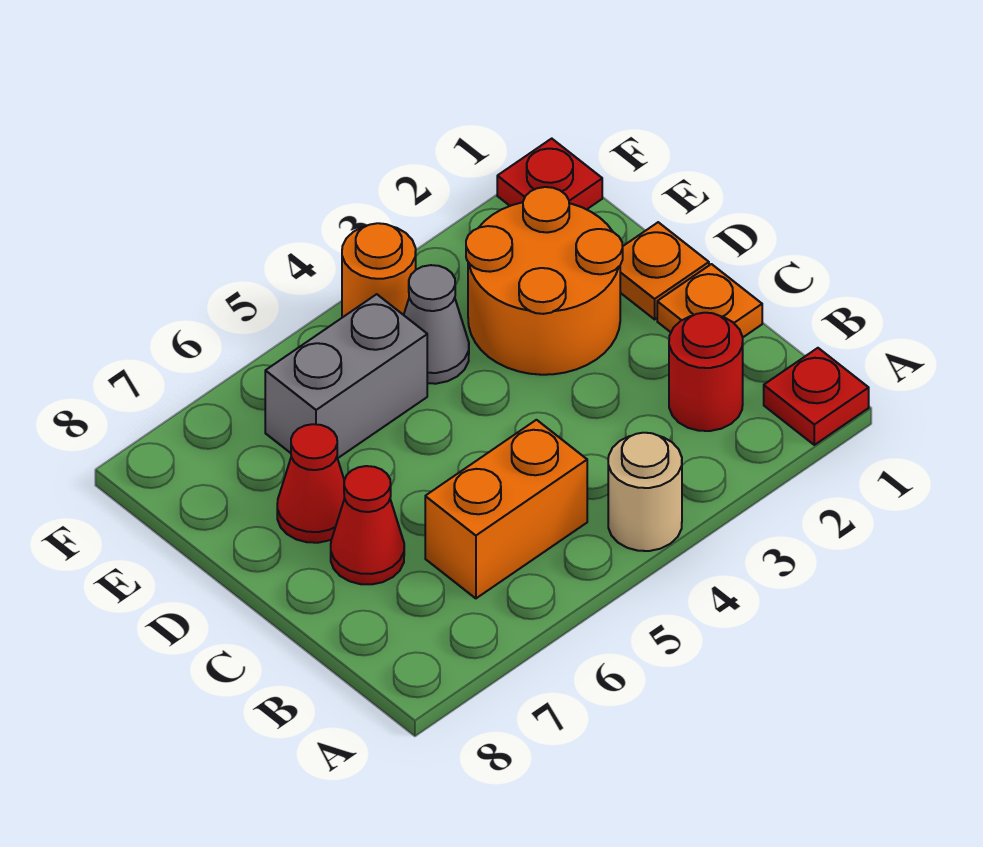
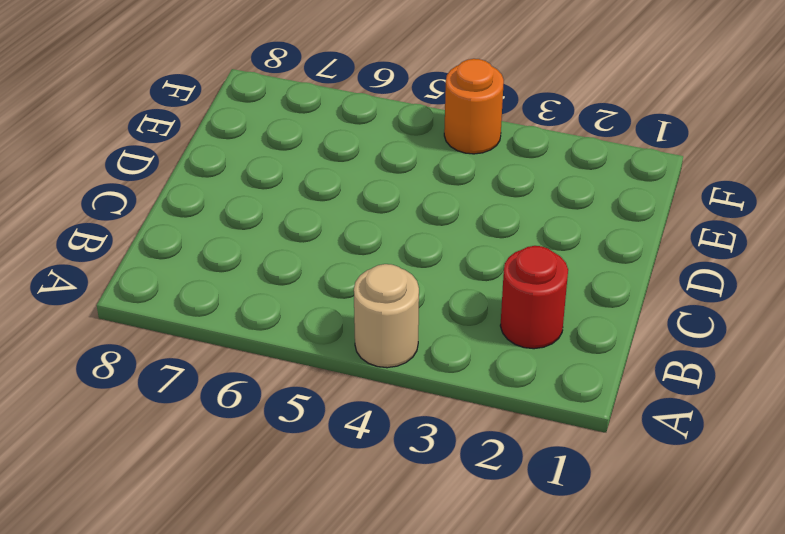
none -> red 1x1 plate [764,348,869,445]
none -> orange 1x2 brick [425,420,587,598]
none -> orange 1x1 plate [657,264,762,337]

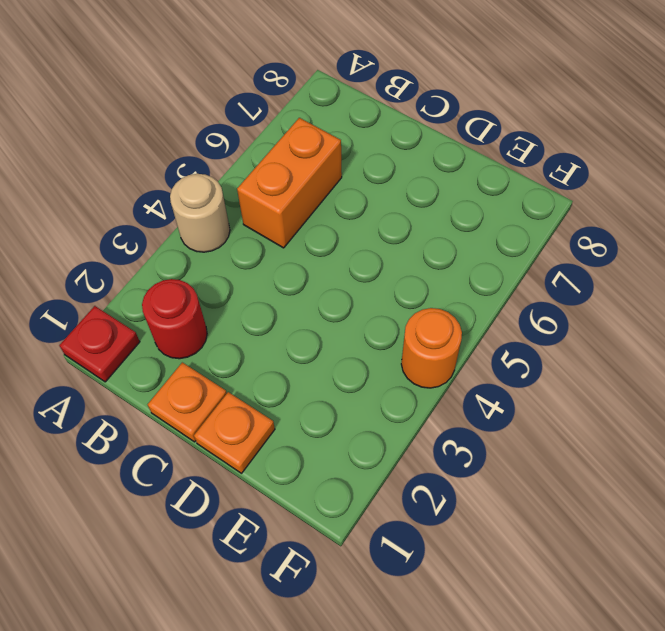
none -> red 1x1 cone [331,466,404,584]
none -> orange 2x2 round brick [466,187,623,375]
none -> red 1x1 cone [277,424,345,543]

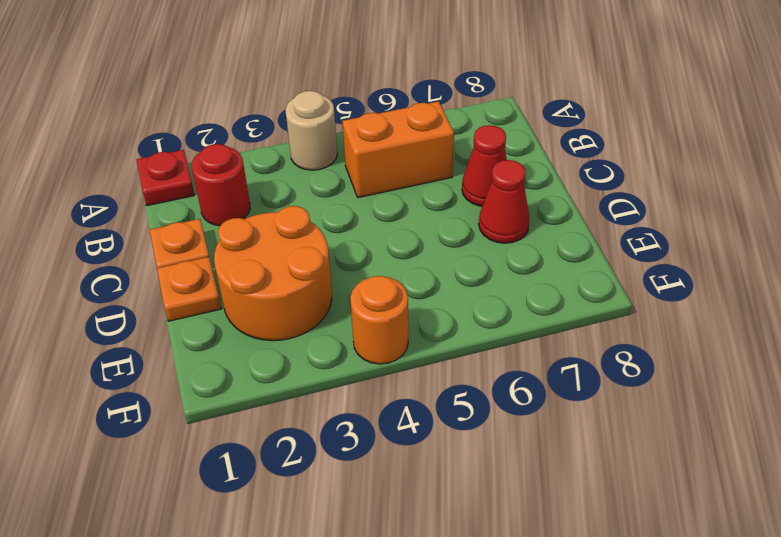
none -> grey 1x1 cone [404,265,469,384]
none -> grey 1x2 brick [265,294,427,458]
none -> red 1x1 plate [497,139,602,210]

